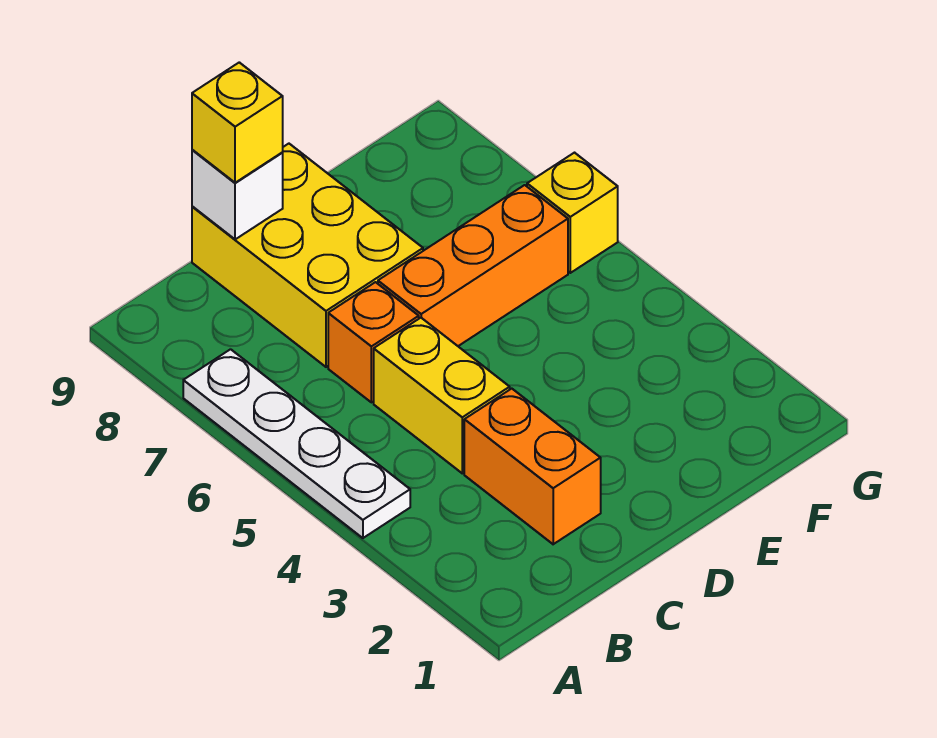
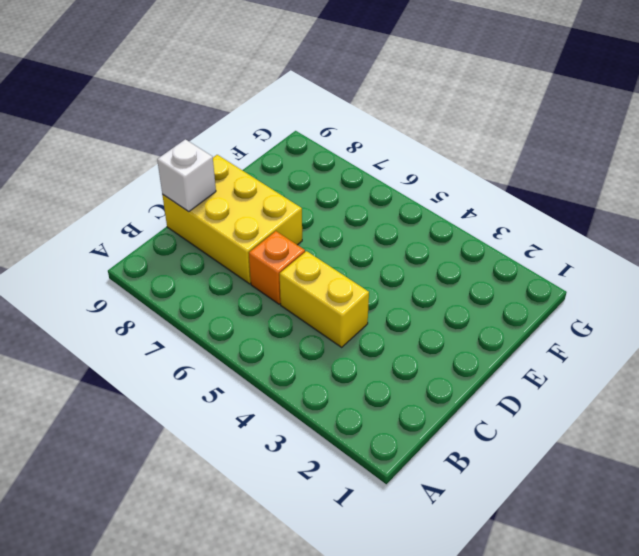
none -> white 1x4 plate [183,349,410,538]
none -> orange 1x2 brick [464,389,601,544]

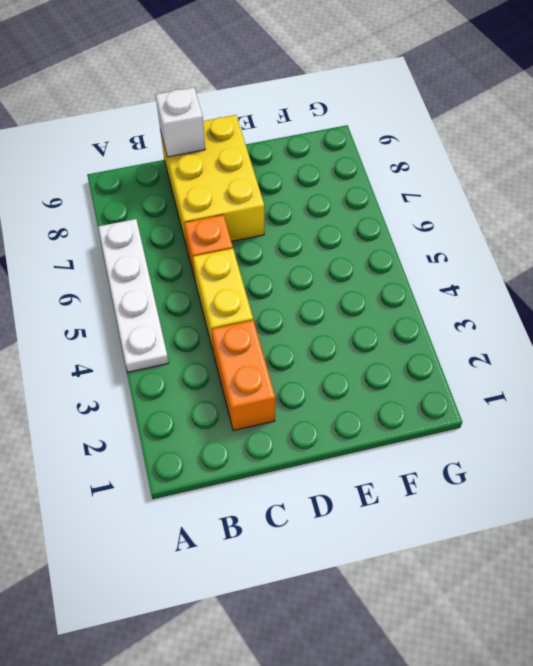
none -> orange 1x3 brick [378,185,568,346]
none -> yellow 1x1 brick [527,153,618,273]

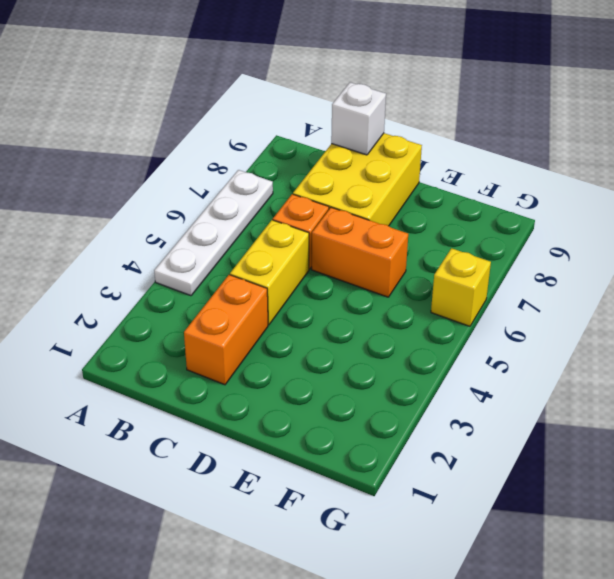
orange 1x2 brick [312,207,408,297] -> orange 1x3 brick [378,185,568,346]
none -> yellow 1x1 brick [192,62,283,183]

